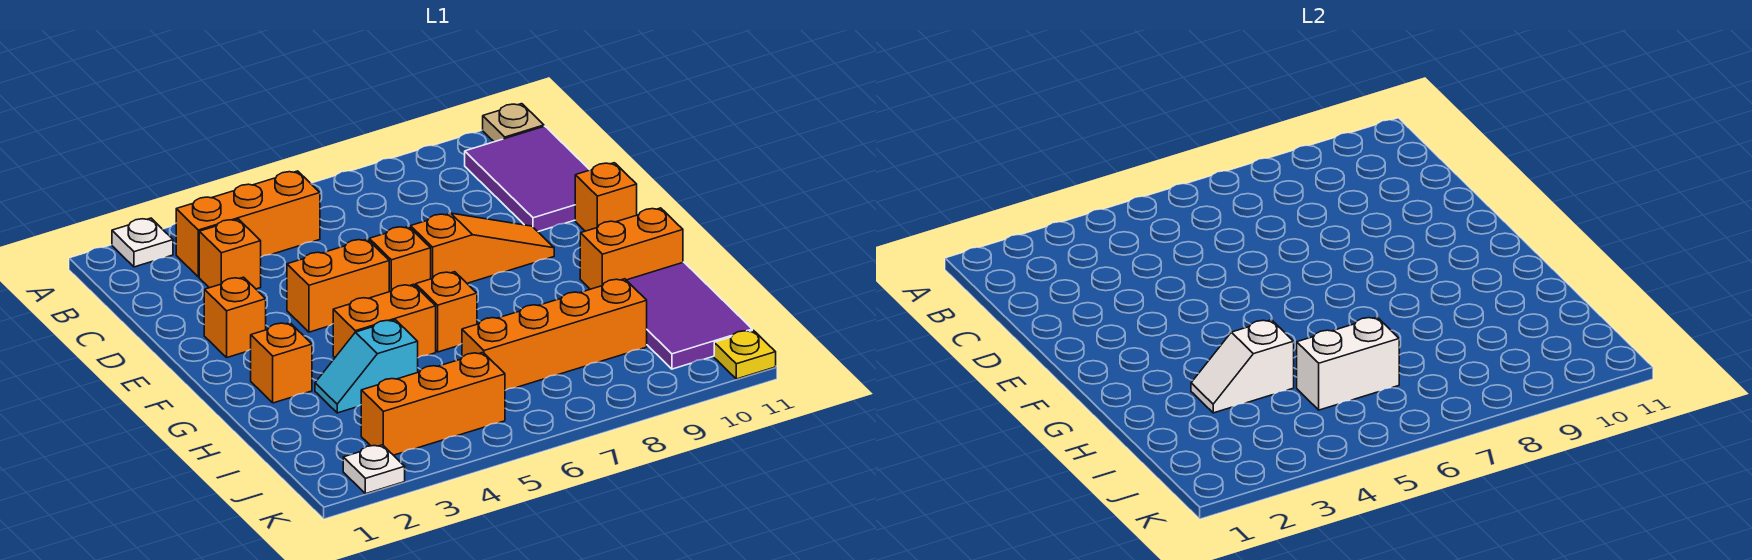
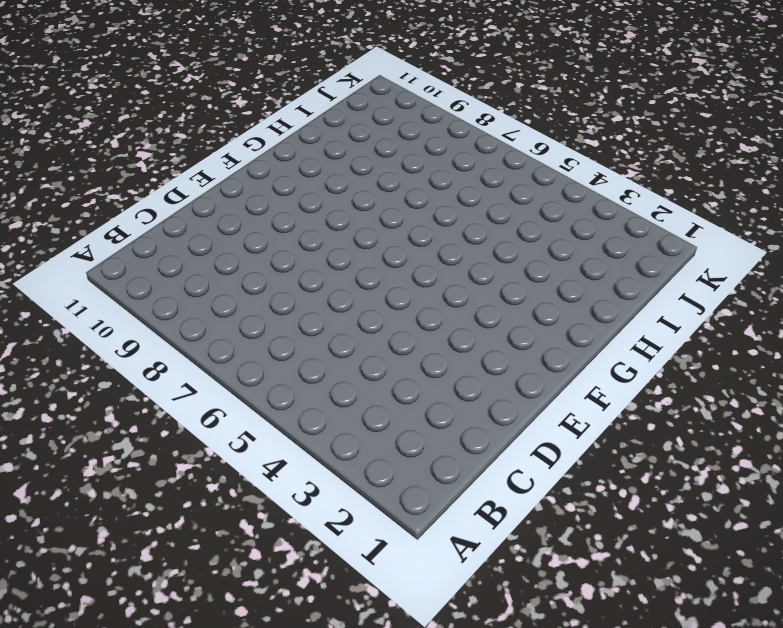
none -> white 1x1 plate [112,218,173,267]
none -> tan 1x1 plate [483,104,544,142]
none -> orange 1x3 brick [176,171,320,277]

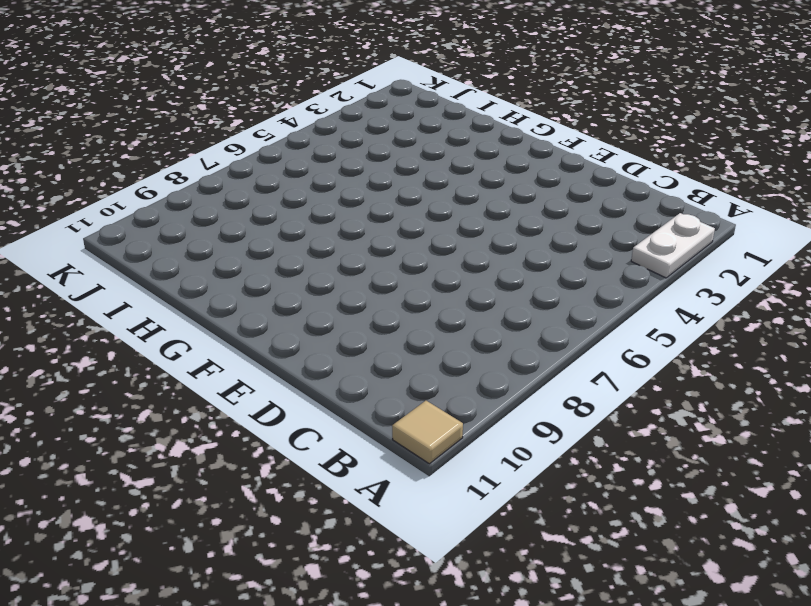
white 1x2 plate [631,213,715,278] -> white 1x1 plate [112,218,173,267]
tan 1x1 tile [392,401,463,464] -> tan 1x1 plate [483,104,544,142]
none -> orange 1x3 brick [176,171,320,277]
none -> purple 2x3 tile [465,126,589,232]
none -> orange 1x1 brick [199,219,261,289]

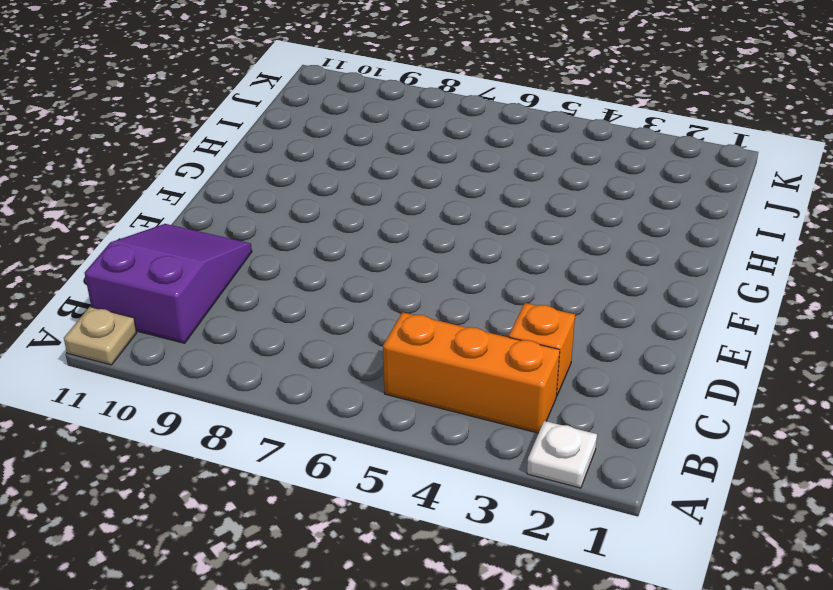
purple 2x3 slope [85,224,252,343] -> purple 2x3 tile [465,126,589,232]
none -> orange 1x1 brick [204,277,266,357]
none -> orange 1x2 brick [287,239,389,332]
none -> orange 1x1 brick [369,226,431,292]

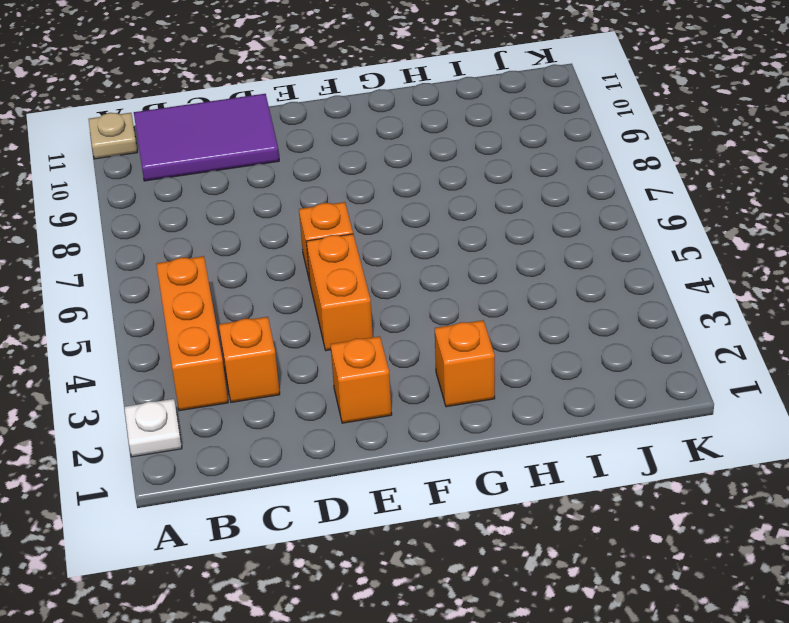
none -> orange 1x3 slope [411,213,554,283]
none -> orange 1x1 brick [575,163,637,231]
none -> orange 1x2 brick [333,284,436,358]

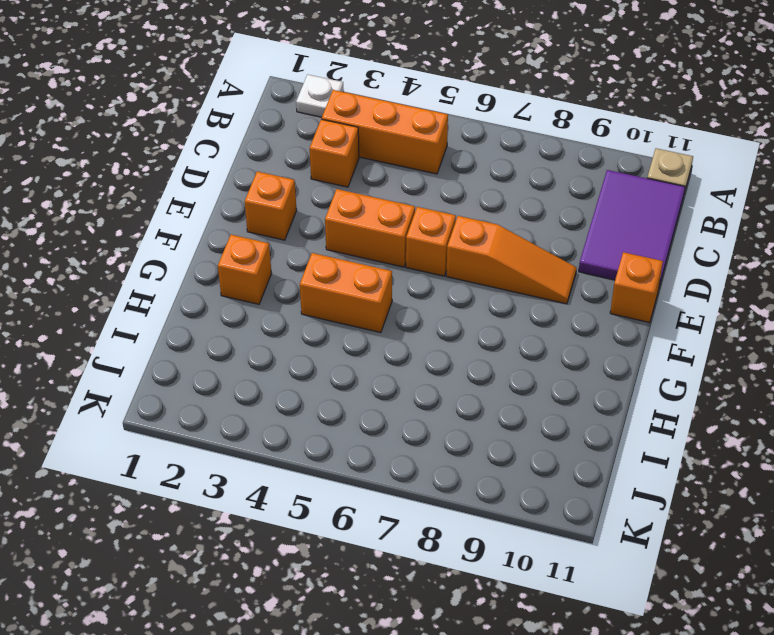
none -> orange 1x1 brick [416,272,477,352]
none -> orange 1x2 brick [580,208,683,289]
none -> cyan 1x2 slope [315,320,418,413]

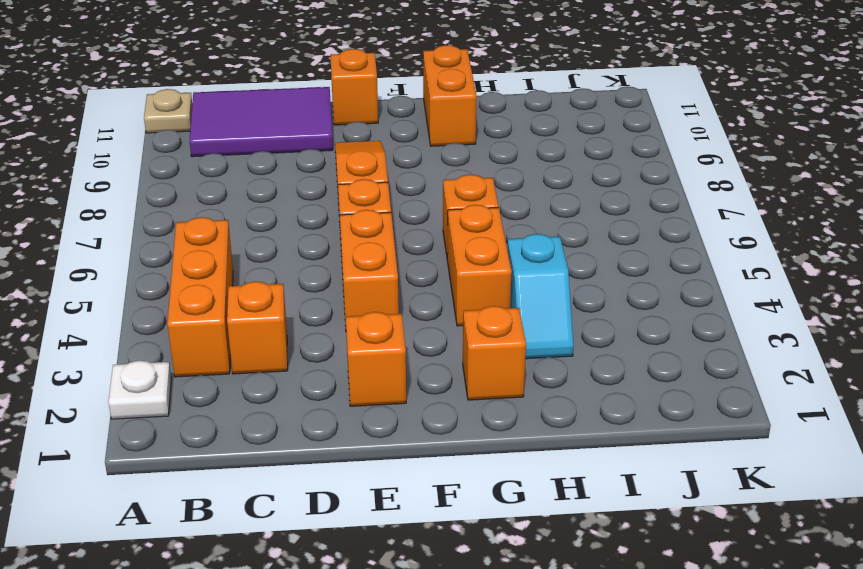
none -> purple 2x3 tile [627,262,752,369]
none -> orange 1x4 brick [462,279,647,390]
none -> orange 1x3 brick [361,353,505,455]

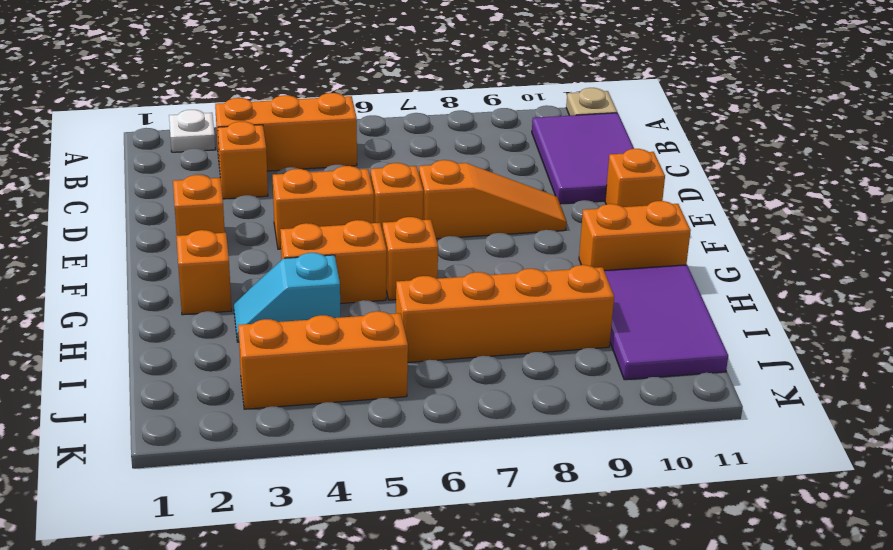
none -> white 1x1 plate [343,445,405,494]
none -> yellow 1x1 plate [714,330,776,379]
none -> white 1x2 slope [1191,320,1294,413]

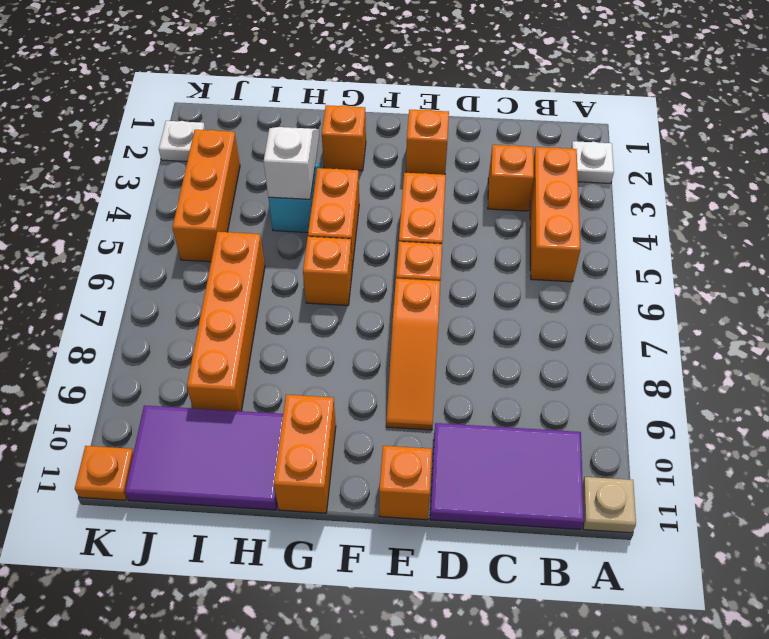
orange 1x1 plate [75,446,134,500] -> yellow 1x1 plate [714,330,776,379]
none -> white 1x2 brick [1297,317,1399,410]

